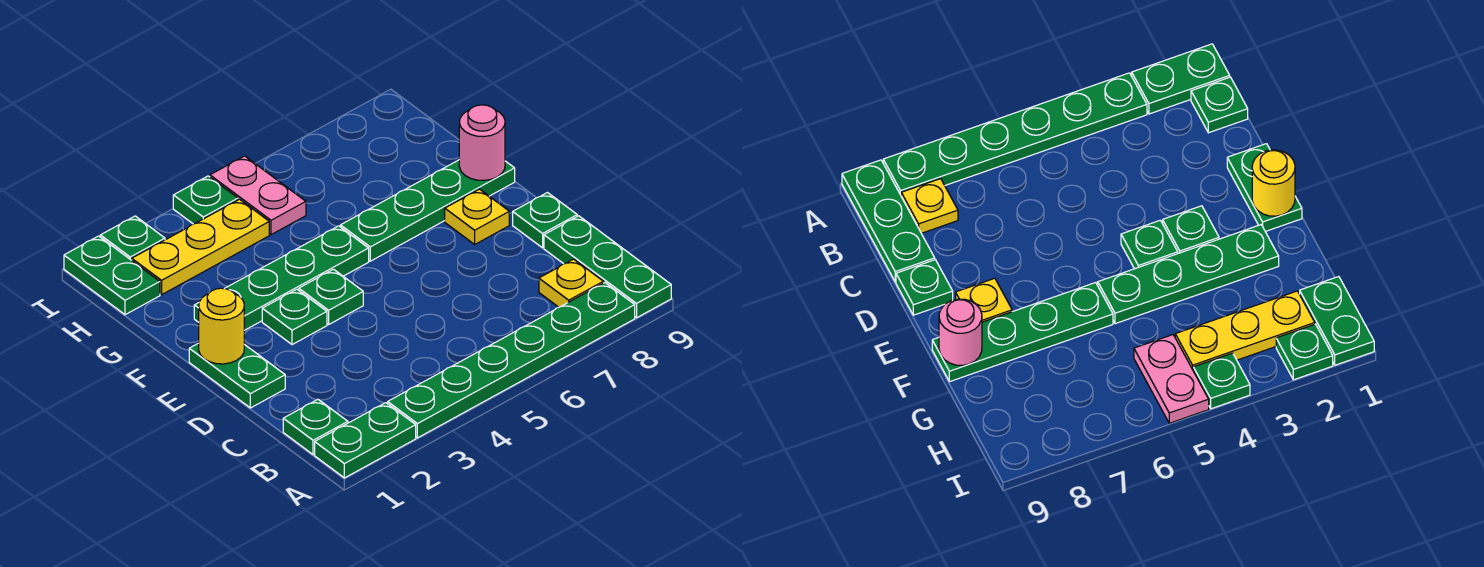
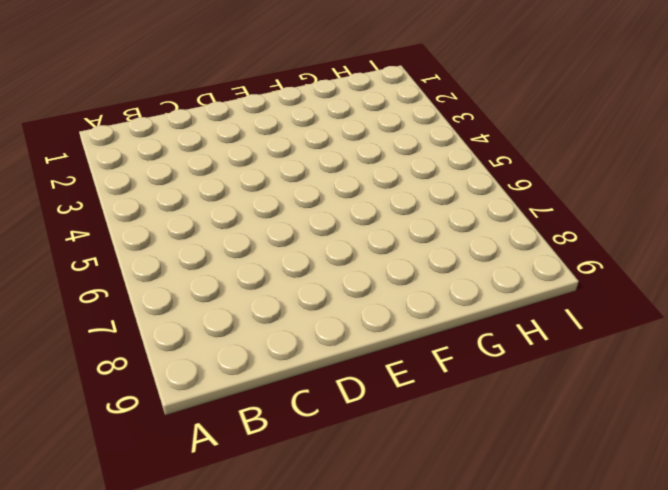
none -> green 1x2 plate [315,403,416,478]
none -> green 1x6 plate [387,283,635,438]
none -> green 1x3 plate [544,216,671,318]

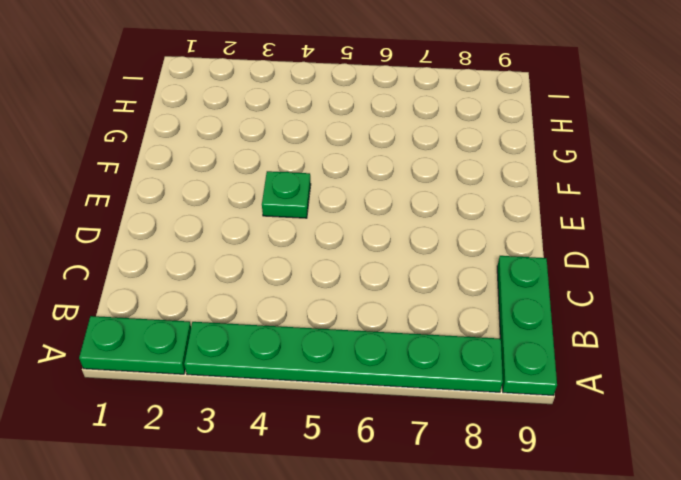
none -> green 1x1 plate [283,399,348,455]
none -> yellow 1x1 plate [539,259,603,307]
none -> green 1x2 plate [189,343,285,408]

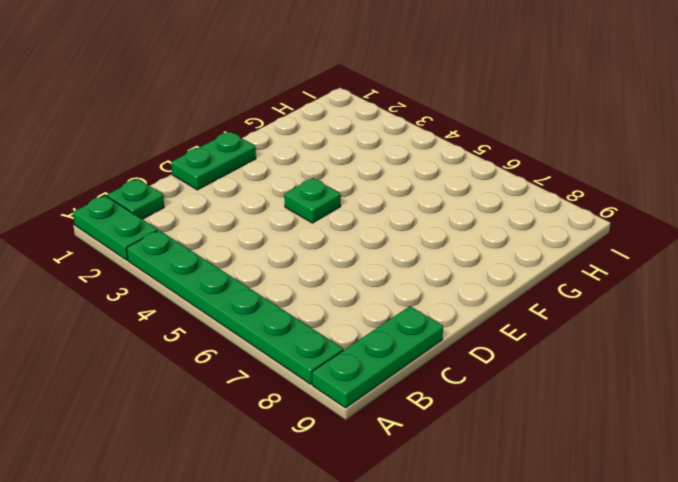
none -> yellow 1x1 plate [539,259,603,307]
none -> green 1x1 plate [513,193,577,248]
none -> green 1x1 plate [262,289,327,345]

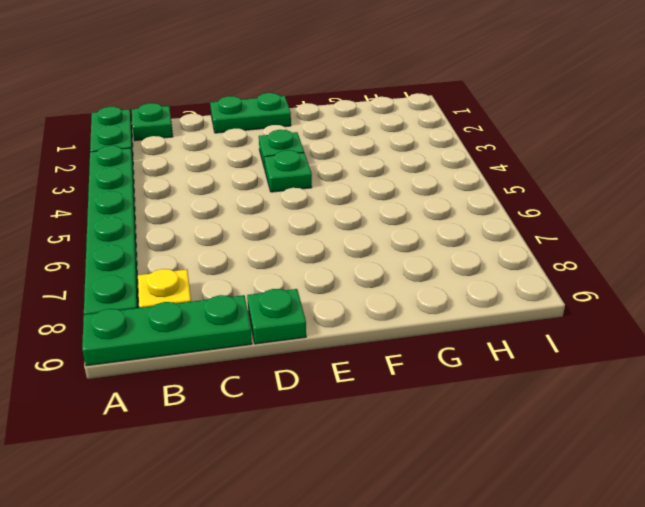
none -> yellow 1x1 plate [445,189,509,244]
none -> green 1x4 plate [194,226,369,330]
none -> green 1x4 plate [340,160,515,261]

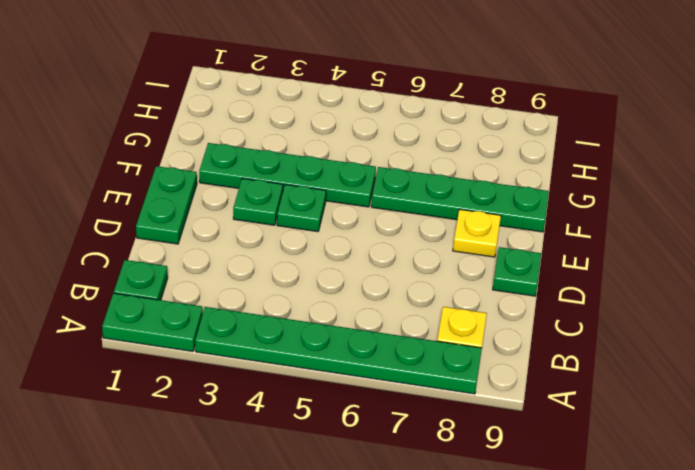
none -> green 1x3 plate [544,216,671,318]
none -> green 1x2 plate [64,236,160,315]
none -> yellow 1x3 plate [132,199,269,295]

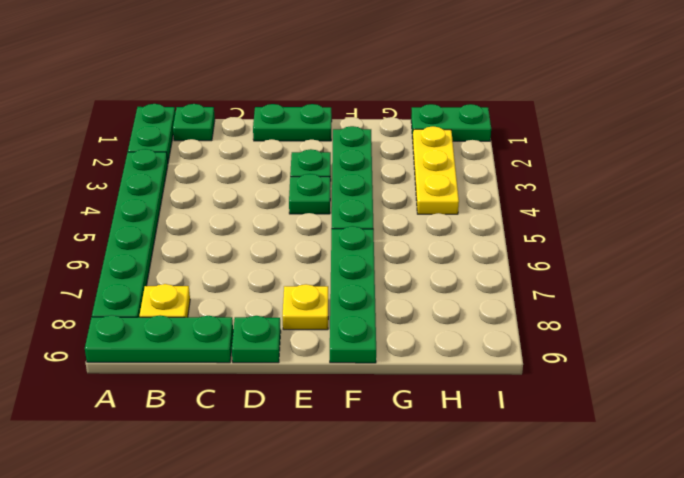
none -> pink 1x2 plate [210,156,306,235]
none -> green 1x1 plate [100,216,165,260]
none -> green 1x1 plate [173,176,238,224]

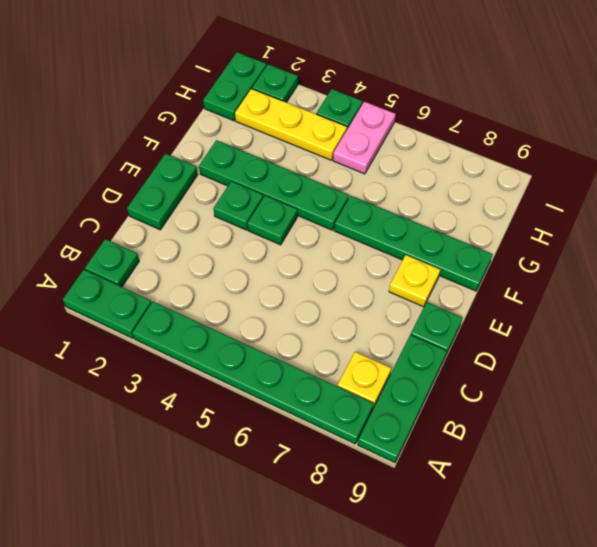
none -> yellow 1x1 round brick [199,288,244,364]
none -> pink 1x1 round brick [459,105,505,180]

